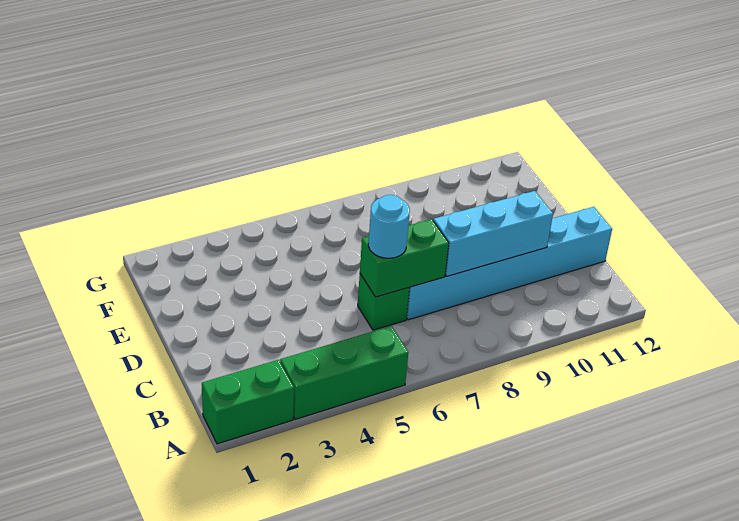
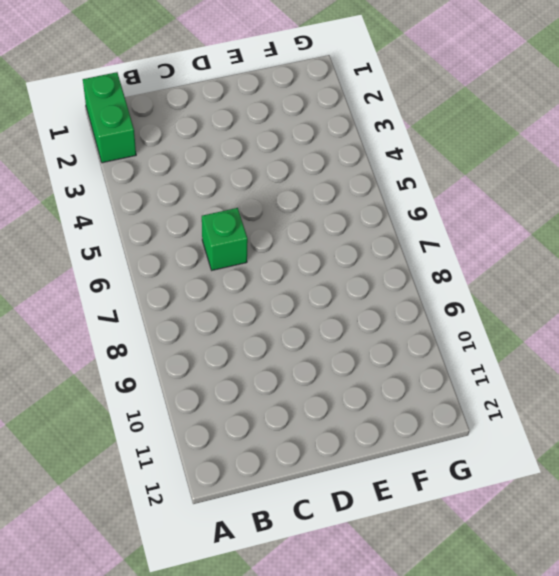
none -> green 1x3 brick [280,326,408,419]
none -> cyan 1x6 brick [407,207,612,320]

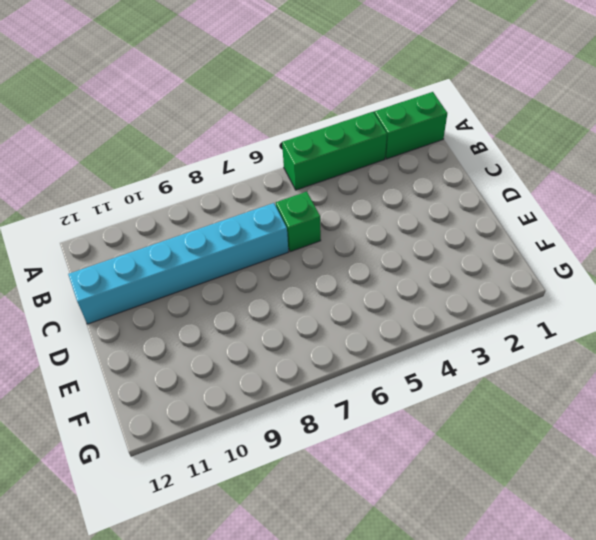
none -> green 1x2 brick [360,219,449,297]
none -> cyan 1x3 brick [433,191,553,276]

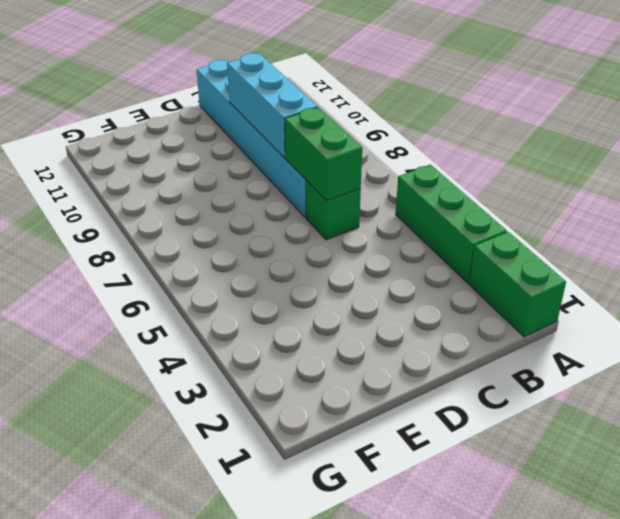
none -> cyan 1x1 round brick [368,195,410,258]

